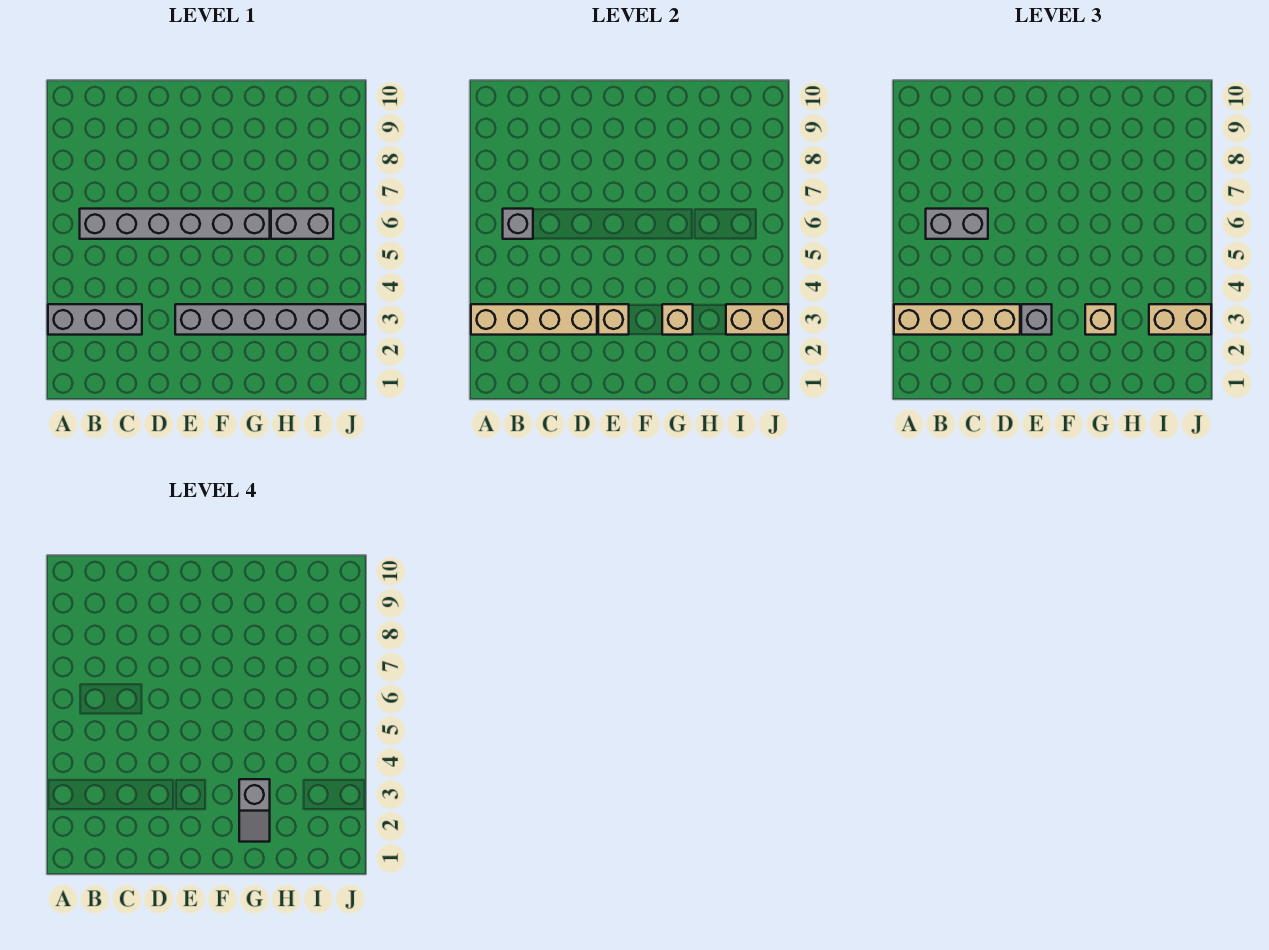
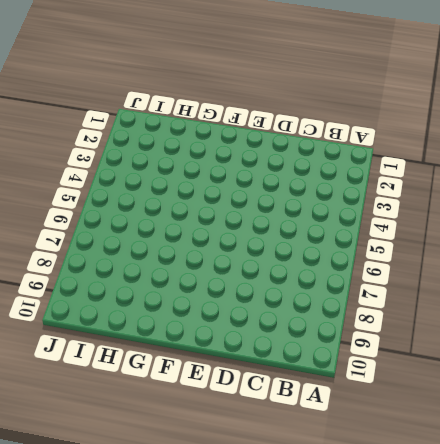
none -> grey 1x3 brick [48,304,142,335]
none -> grey 1x6 brick [80,209,270,239]
none -> grey 1x6 brick [175,304,365,335]

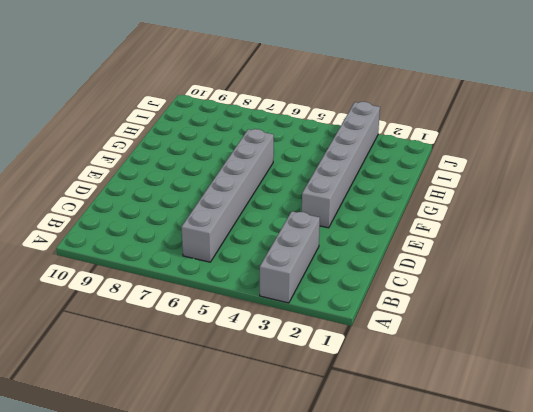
none -> grey 1x2 brick [271,209,333,239]
none -> tan 1x4 brick [471,304,597,335]
none -> grey 1x1 brick [503,209,533,239]

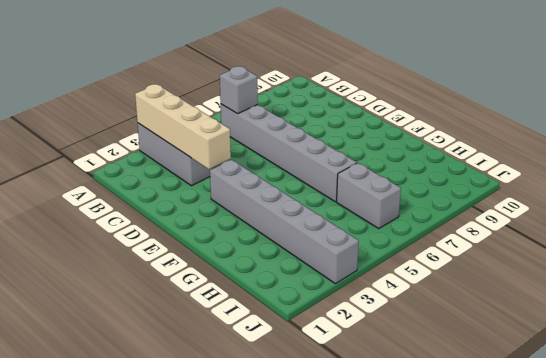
none -> tan 1x1 brick [598,304,629,335]
none -> tan 1x1 brick [662,304,693,335]
none -> tan 1x2 brick [726,304,788,335]

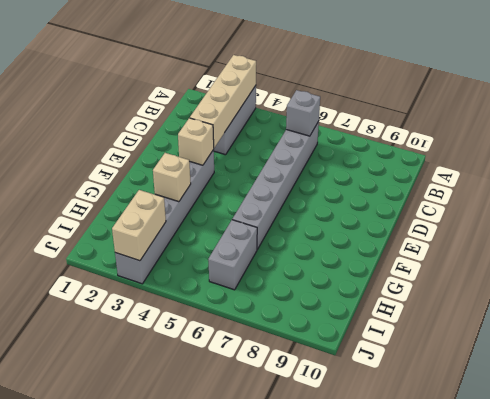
none -> tan 1x4 brick [894,304,1020,335]
none -> grey 1x2 brick [926,209,988,239]
none -> grey 1x1 brick [1021,304,1052,335]

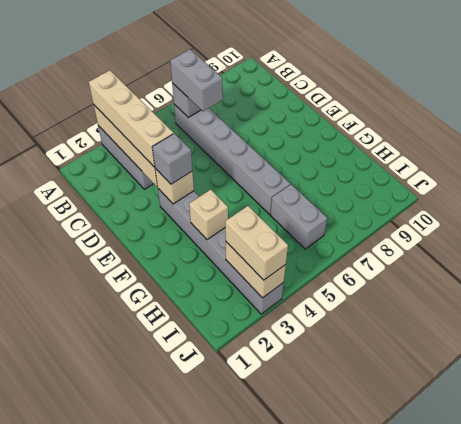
none -> tan 1x1 brick [1085,304,1116,335]
none -> grey 1x2 slope [239,779,270,842]

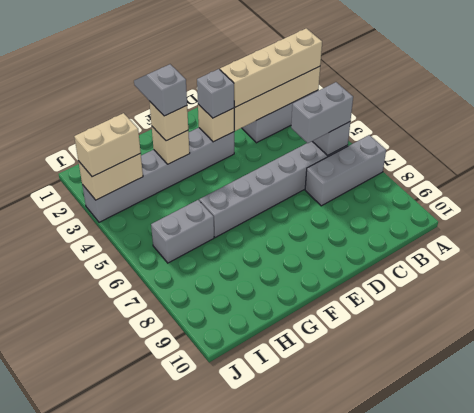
grey 1x3 brick [305,135,386,206] -> none

